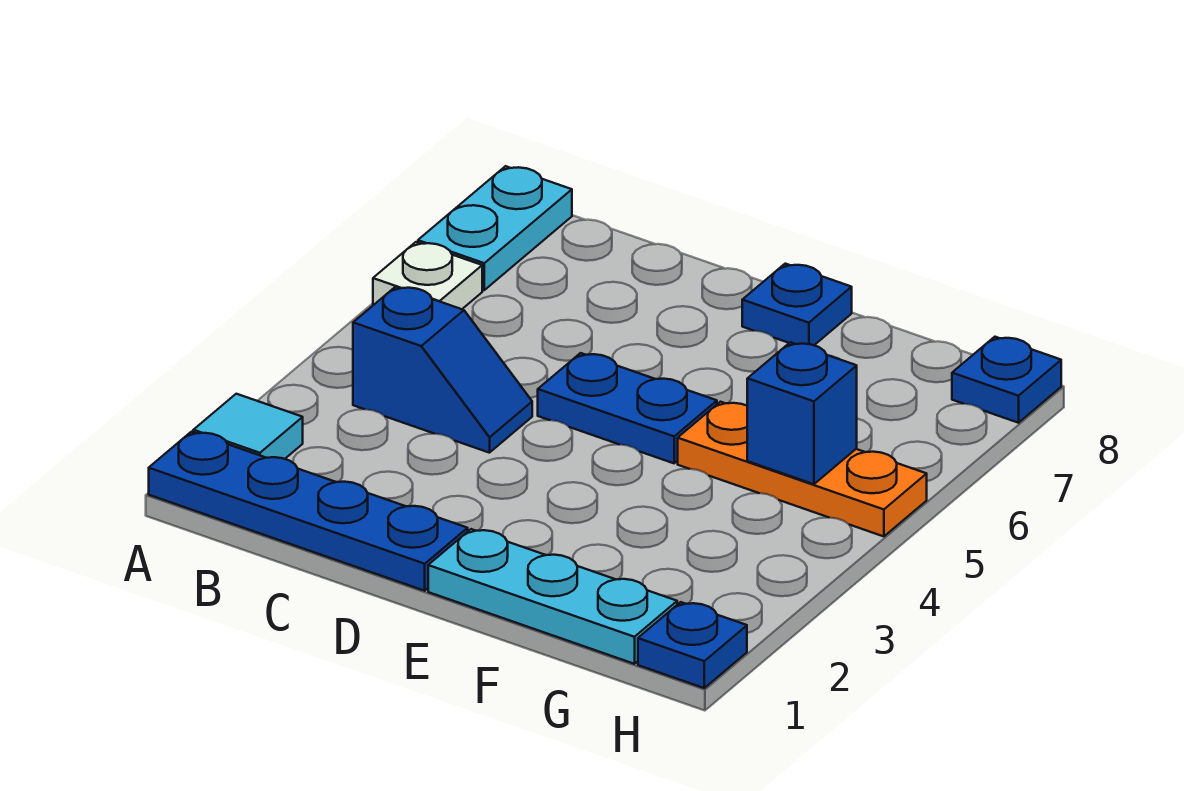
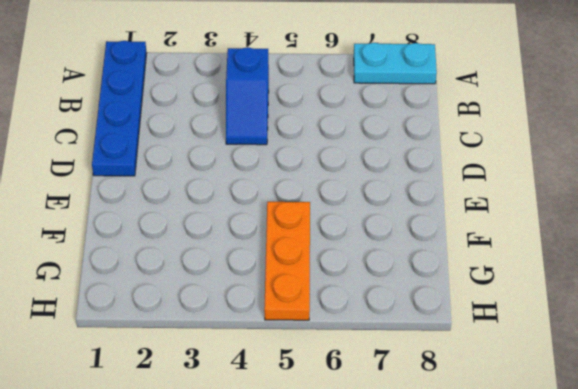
none -> cyan 1x1 tile [193,394,303,459]
none -> white 1x1 plate [373,242,482,309]
none -> blue 1x2 plate [538,353,717,463]

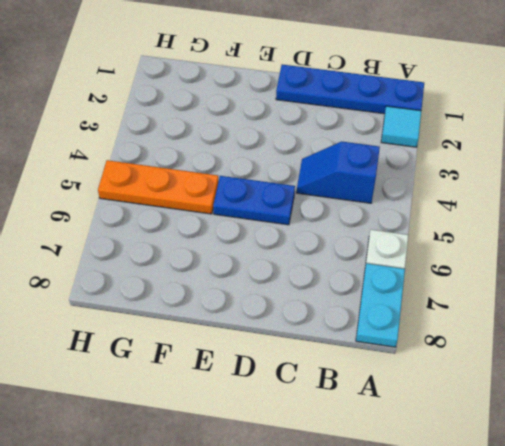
none -> cyan 1x3 plate [428,529,677,664]
none -> blue 1x1 plate [742,264,852,345]
none -> blue 1x1 plate [638,602,747,688]

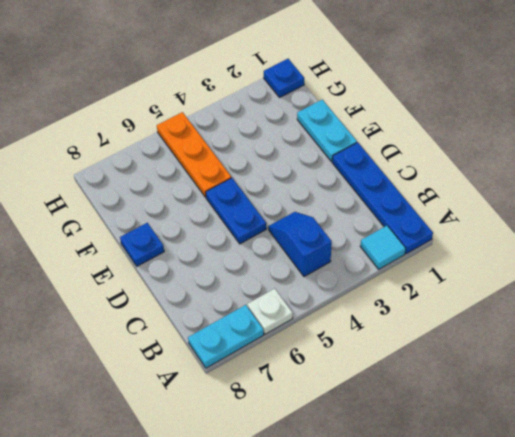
cyan 1x2 plate [297,100,357,162] -> cyan 1x3 plate [428,529,677,664]
none -> blue 1x1 plate [952,337,1061,423]
none -> blue 1x1 brick [747,342,857,484]

